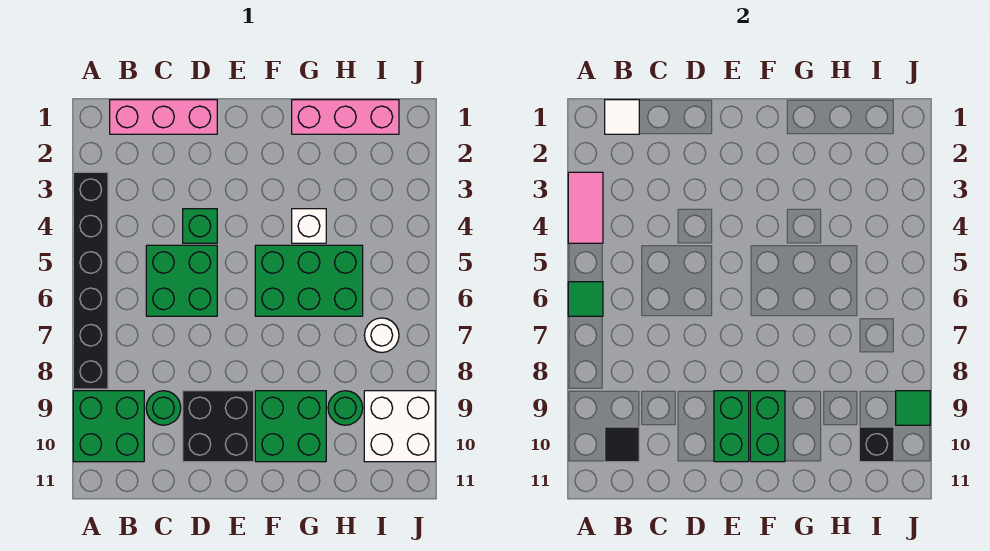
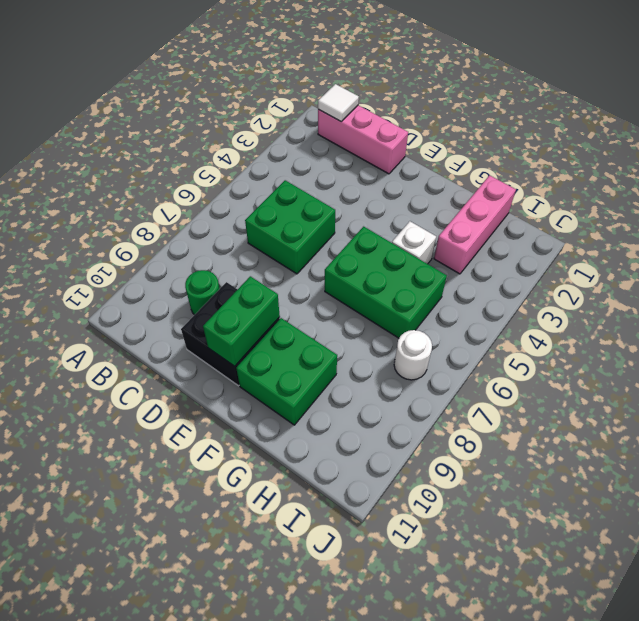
pink 1x3 brick [434,175,516,274] -> pink 1x3 brick turned to [292,100,399,134]
none -> black 1x6 brick [73,172,108,389]
none -> green 2x2 brick [73,391,144,462]
none -> green 1x1 brick [183,209,217,243]

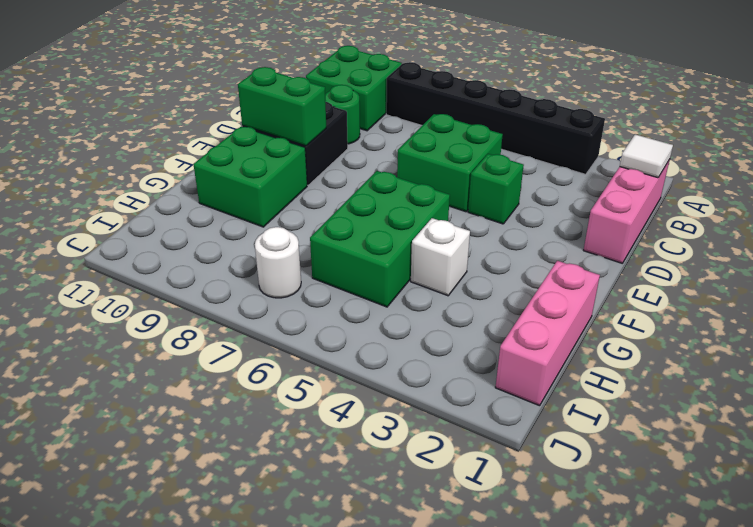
none -> green 1x1 round brick [328,391,363,425]
none -> white 2x2 brick [364,391,435,462]
none -> pink 1x2 tile [568,172,603,243]

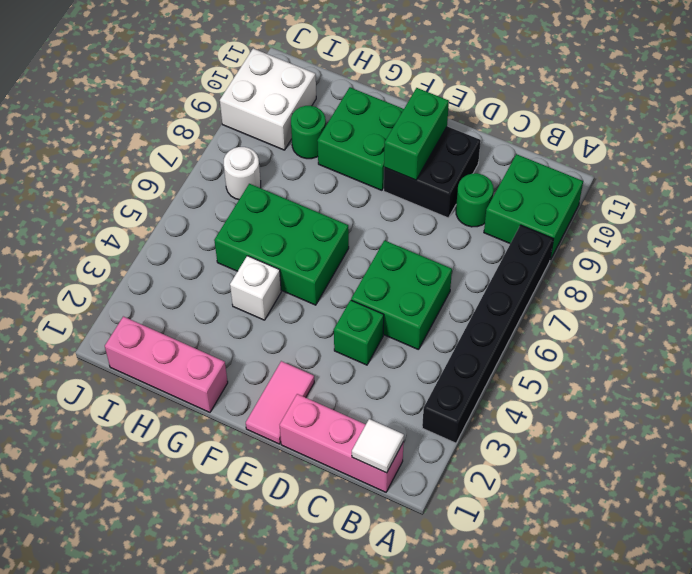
pink 1x2 tile [246,361,314,444] -> pink 1x2 tile moved to [568,172,603,243]
none -> green 1x1 tile [568,282,603,316]
none -> black 1x1 tile [605,427,639,462]
none -> green 1x2 brick [750,391,785,462]

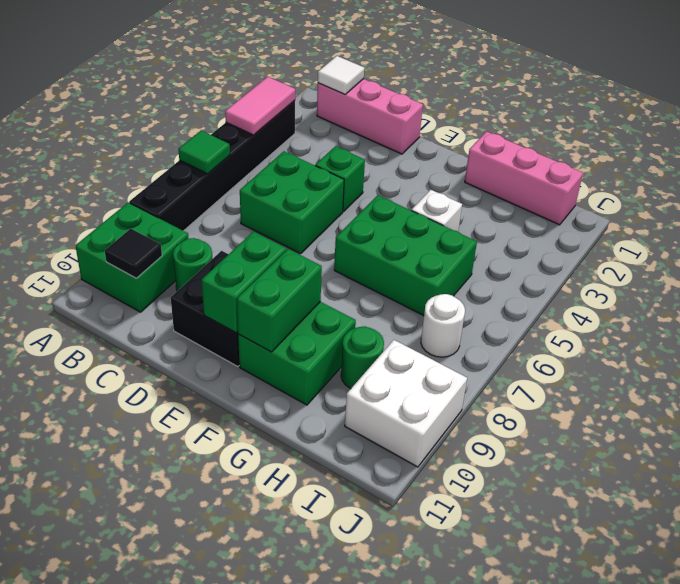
none -> black 1x1 brick [859,427,894,462]
none -> green 1x1 tile [896,391,930,425]

